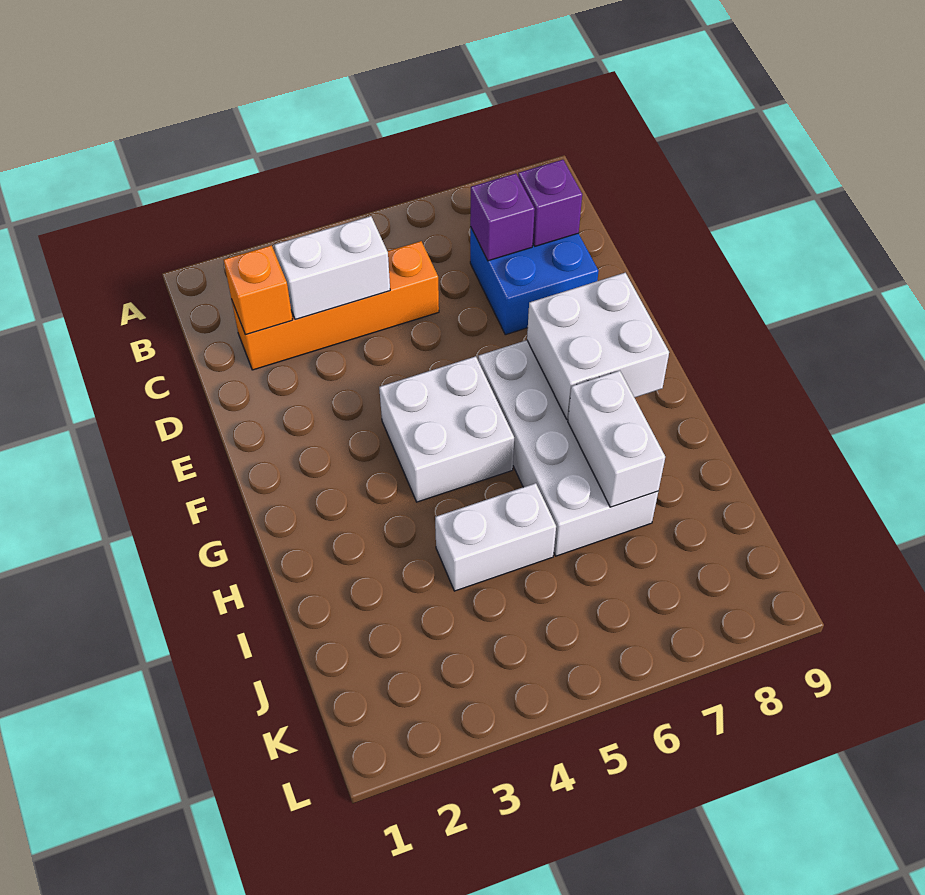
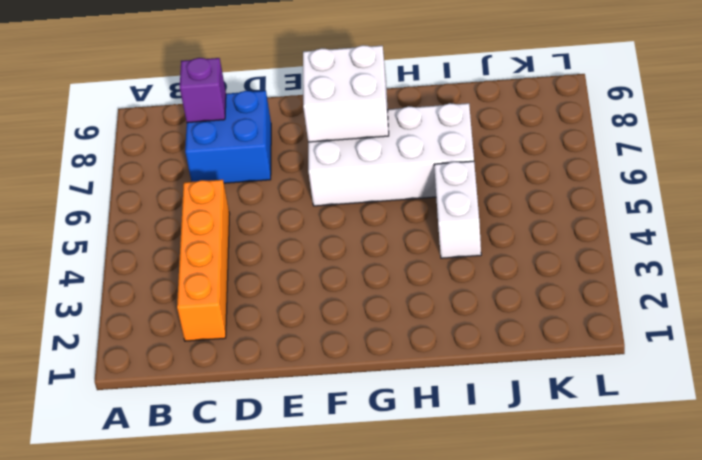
none -> white 2x2 brick [379,356,514,502]
none -> orange 1x1 brick [224,245,293,335]

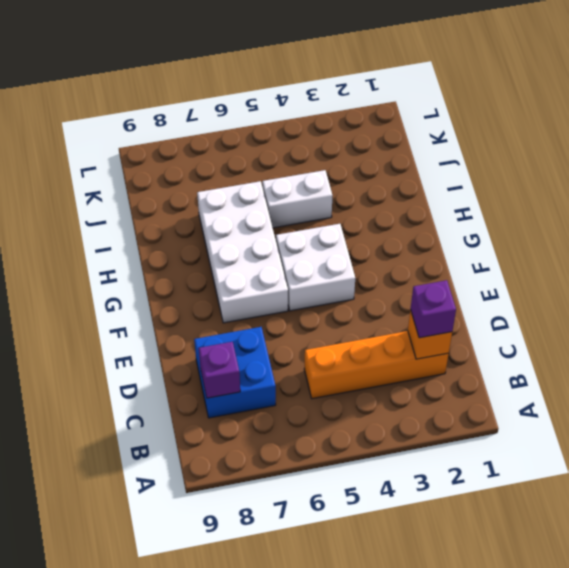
purple 1x1 brick [410,280,456,338] -> purple 1x1 brick moved to [470,173,535,261]
none -> white 1x2 brick [274,216,390,319]
none -> white 2x2 brick [527,273,669,420]

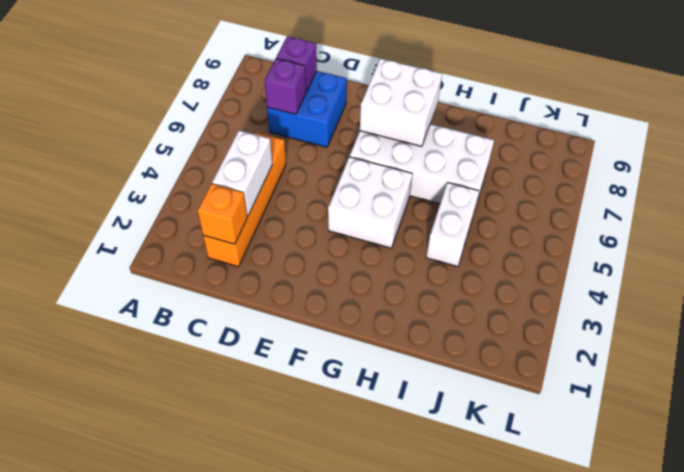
none -> white 1x2 brick [568,371,665,507]

